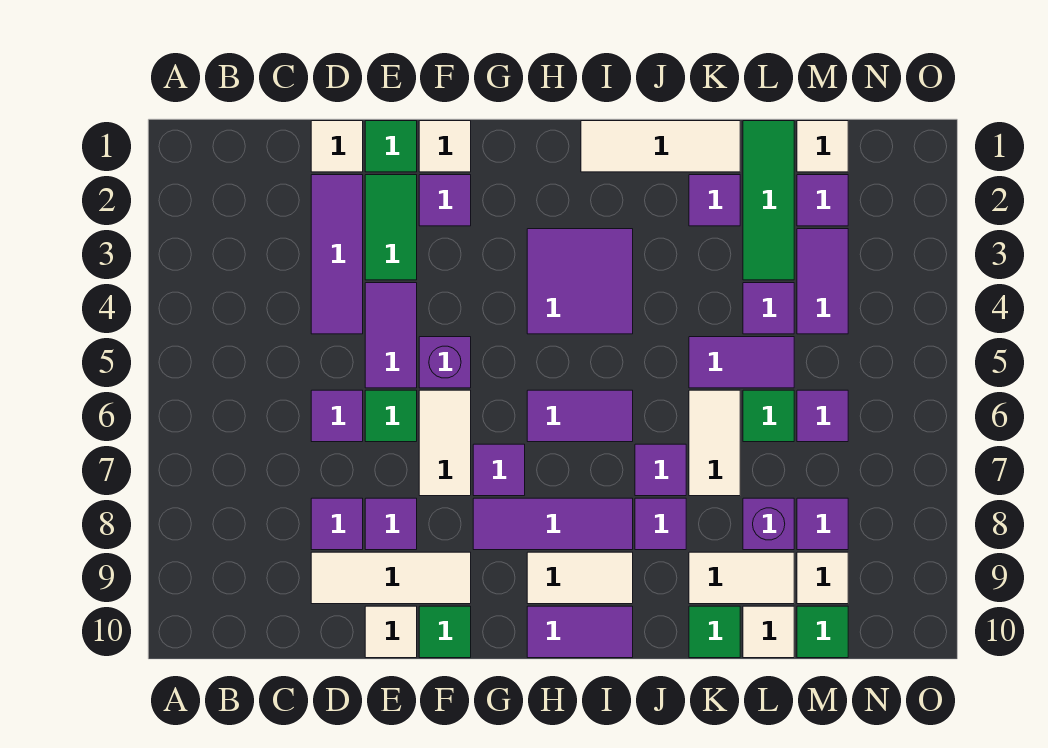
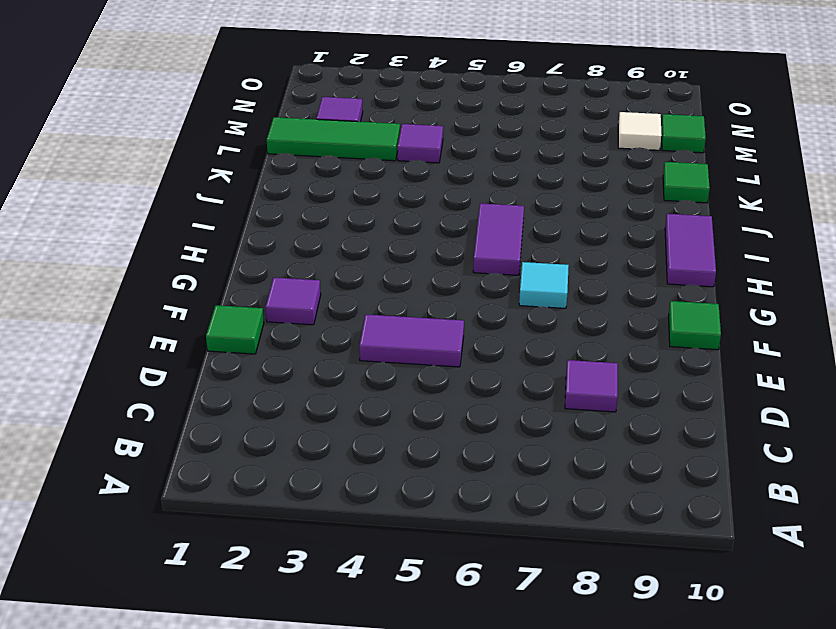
cyan 1x1 tile [519,262,569,308] -> purple 1x1 tile [473,444,525,496]
none -> white 1x1 tile [311,121,363,172]
none -> purple 1x3 tile [311,175,363,334]
none -> purple 1x1 tile [311,390,363,442]
none -> white 1x3 tile [311,552,471,604]

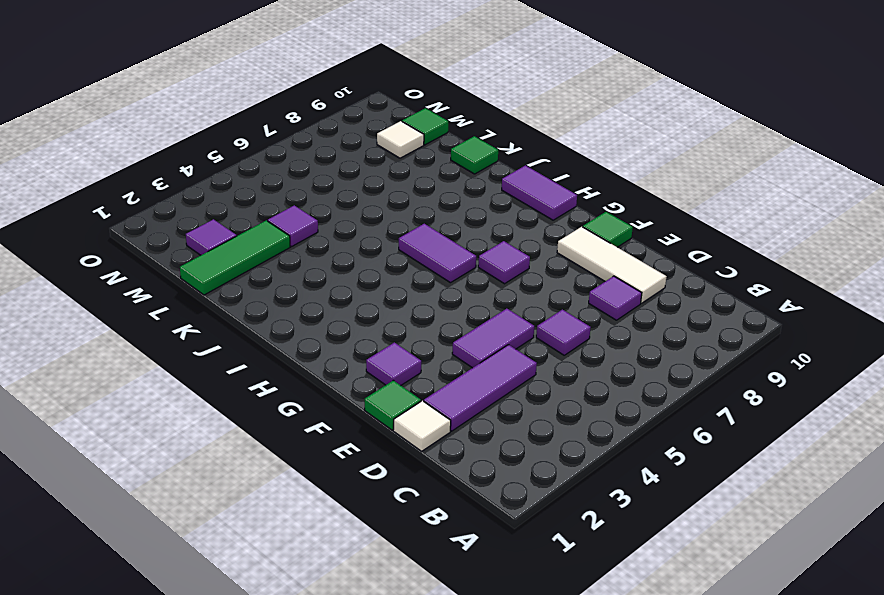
none -> green 1x2 tile [365,175,417,280]
none -> green 1x1 tile [365,390,417,442]
none -> purple 1x1 tile [365,498,417,550]
none -> white 1x1 tile [365,606,417,658]

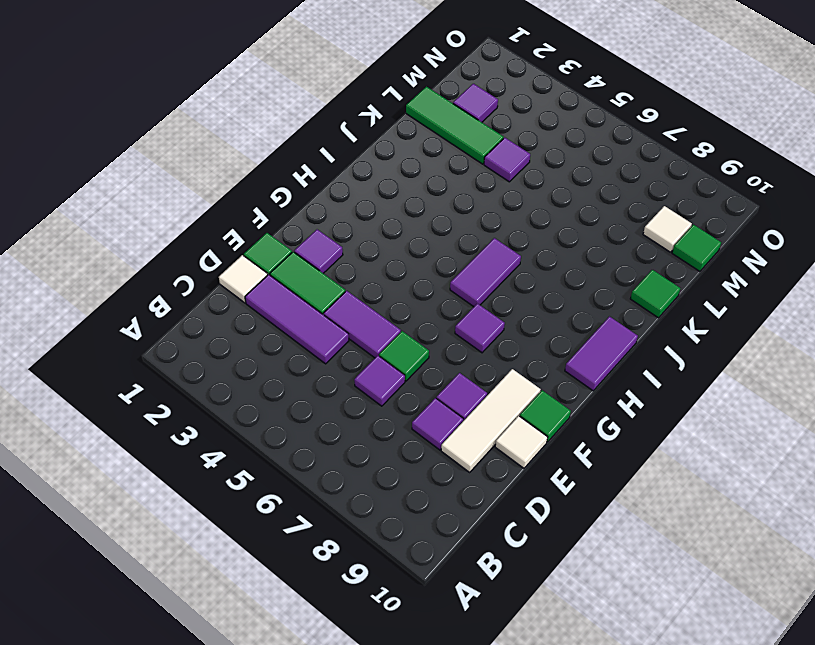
none -> white 1x1 tile [419,121,471,172]
none -> purple 1x1 brick [419,337,471,388]
none -> white 1x2 tile [419,390,471,496]
none -> purple 1x3 tile [473,498,633,550]

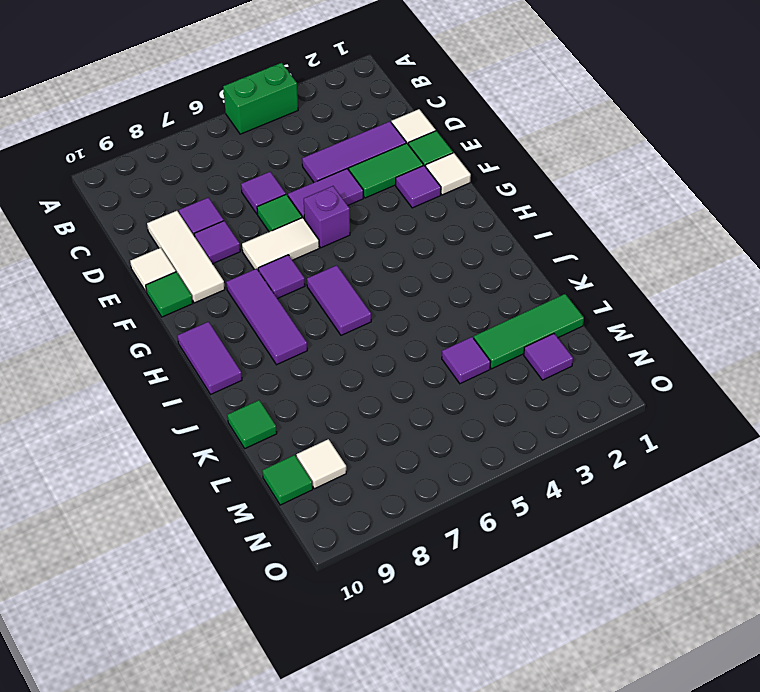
green 1x2 brick [223,63,298,134] -> none
none -> purple 2x2 tile [527,229,633,334]
none -> white 1x2 tile [527,552,633,604]
none -> white 1x3 tile [581,121,740,172]
none -> purple 1x1 tile [635,444,686,496]

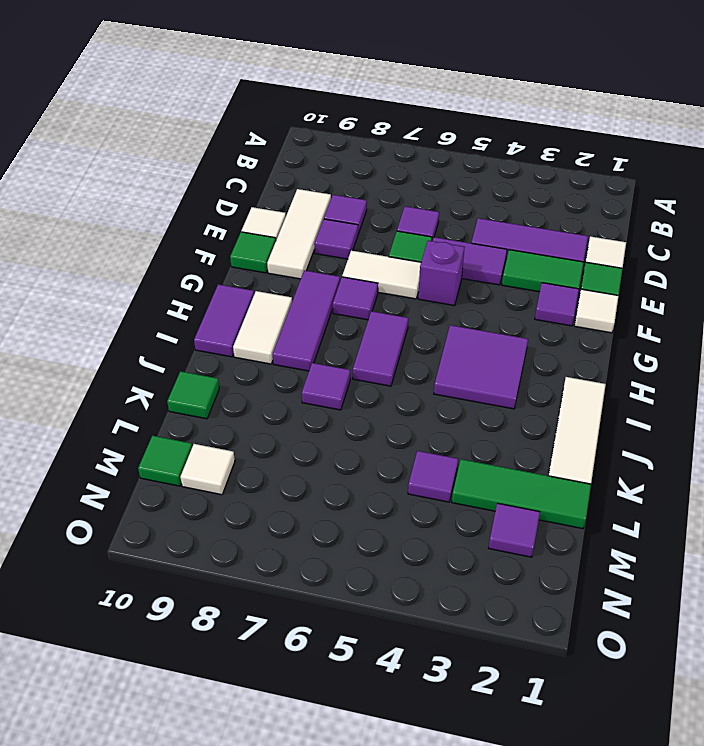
none -> purple 1x1 tile [635,498,686,550]
none -> purple 1x1 tile [689,175,740,226]
none -> purple 1x2 tile [689,337,794,388]
none -> white 1x2 tile [689,390,740,496]

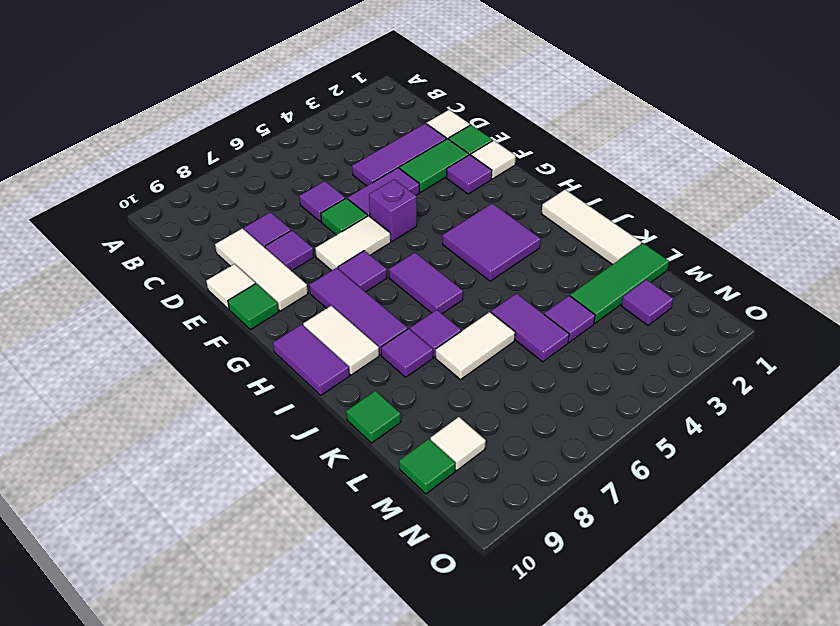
none -> purple 1x1 tile [689,175,740,226]
none -> white 1x2 tile [689,552,794,604]
none -> green 1x1 tile [743,390,794,442]
none -> purple 1x1 brick [743,498,794,550]

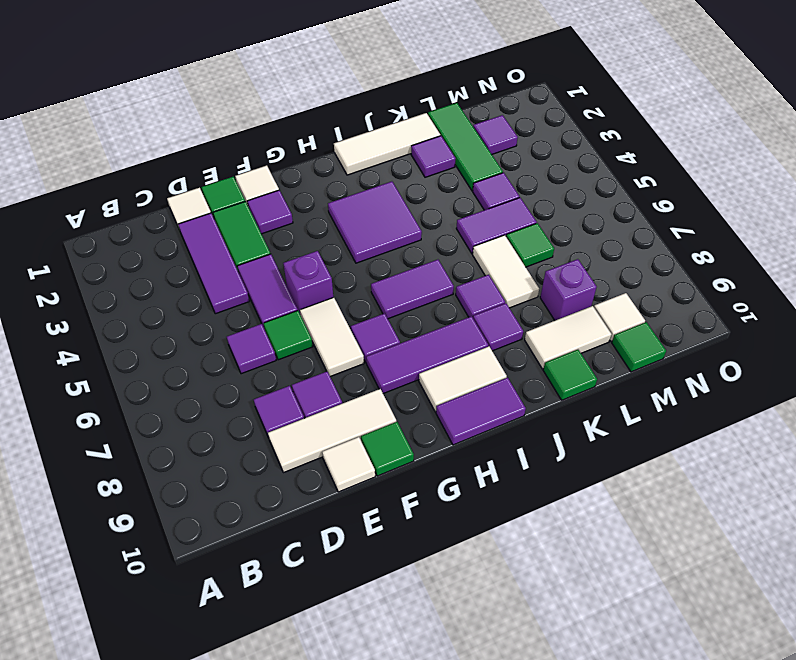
none -> white 1x1 tile [743,606,794,658]
none -> white 1x1 tile [797,121,848,172]
none -> purple 1x2 tile [797,229,848,334]
none -> purple 1x1 tile [797,390,848,442]

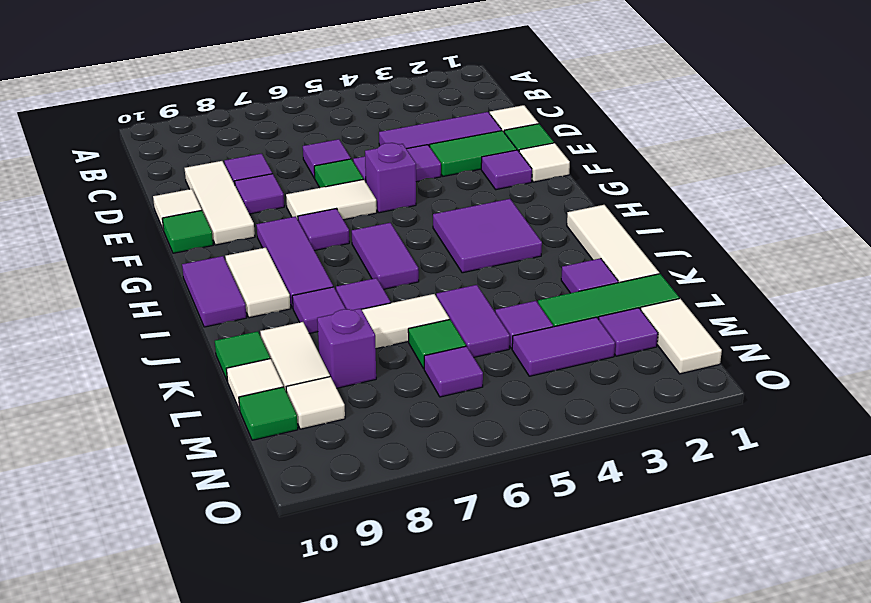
white 1x2 tile [641,299,722,374] -> white 1x1 tile [797,121,848,172]
none -> purple 1x1 tile [797,498,848,550]

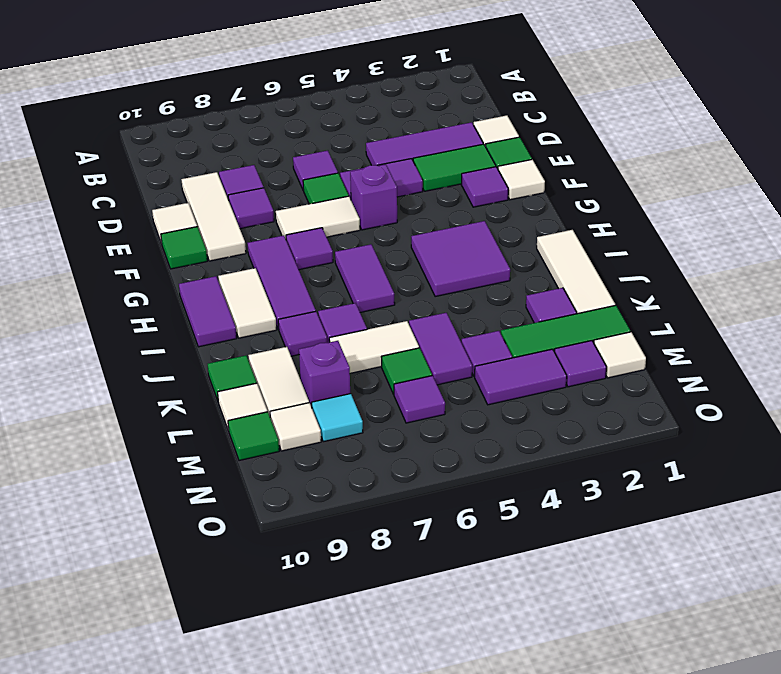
cyan 1x1 tile [312,394,363,442] -> purple 1x1 tile [797,498,848,550]

